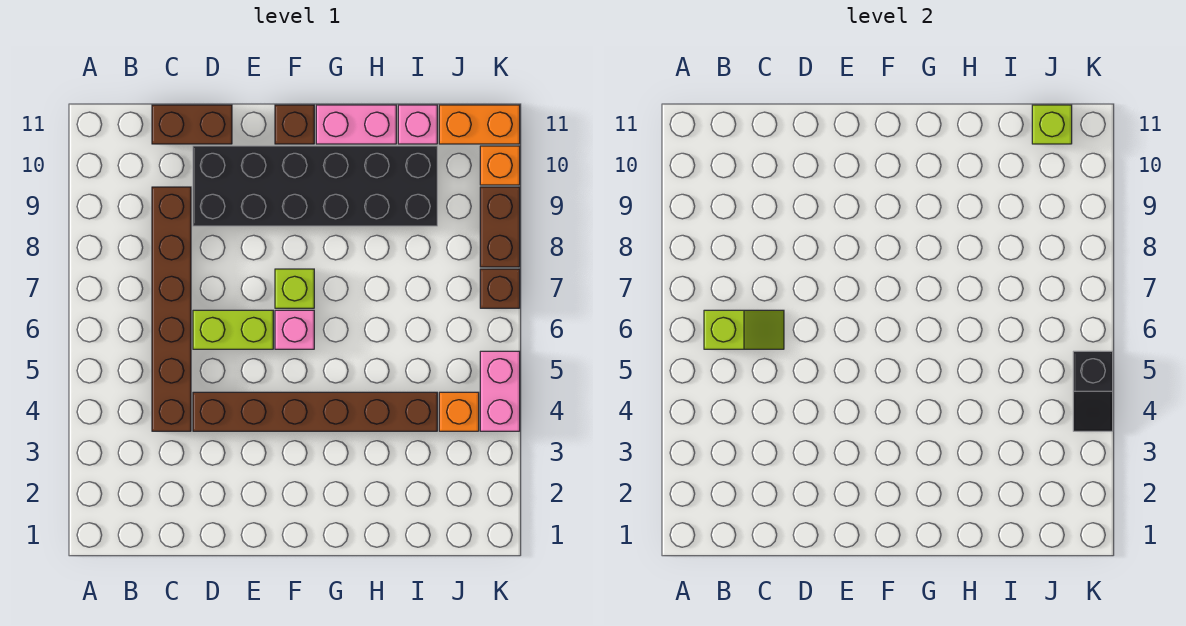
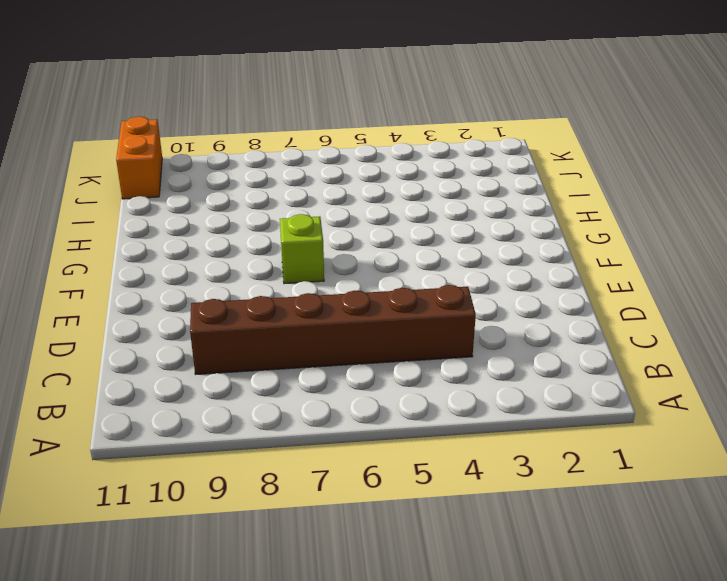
none -> brown 1x2 brick [152,105,232,144]
none -> brown 1x6 brick [193,392,437,431]
none -> lime 1x2 brick [193,310,273,349]

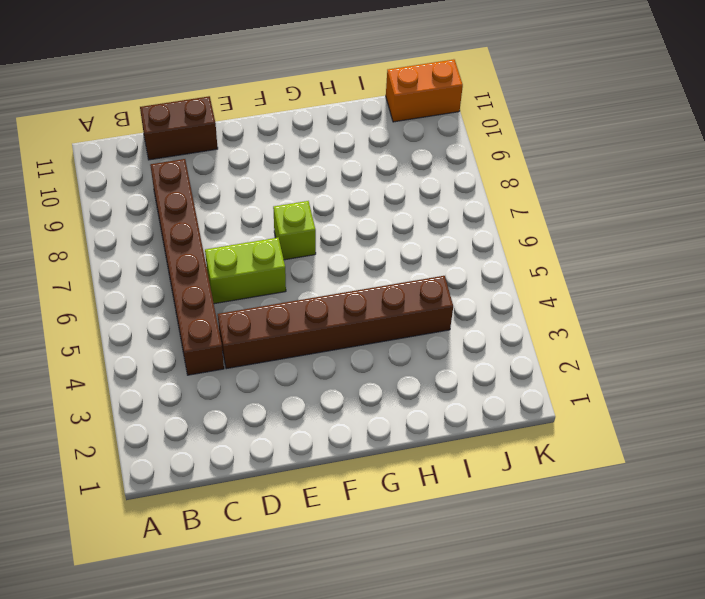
none -> black 2x6 brick [193,146,437,226]
none -> pink 1x1 brick [275,310,314,349]
none -> brown 1x1 brick [275,105,314,144]

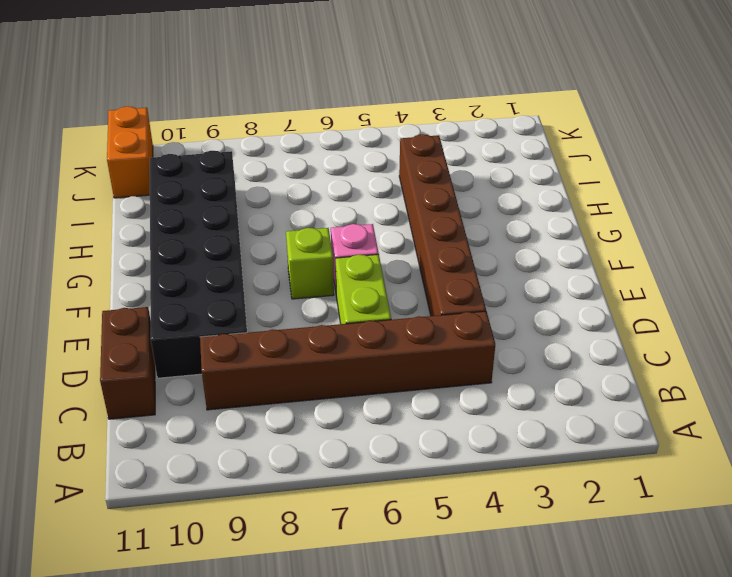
none -> brown 1x1 brick [275,105,314,144]
none -> pink 1x2 brick [316,105,396,144]
none -> pink 1x1 brick [398,105,437,144]

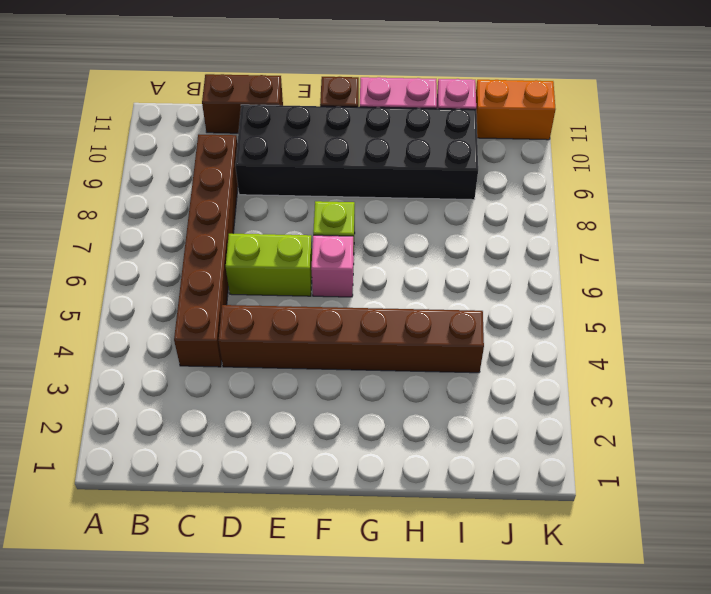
none -> orange 1x1 brick [439,392,479,431]
none -> pink 1x2 brick [480,351,520,431]
none -> brown 1x1 brick [480,269,520,308]

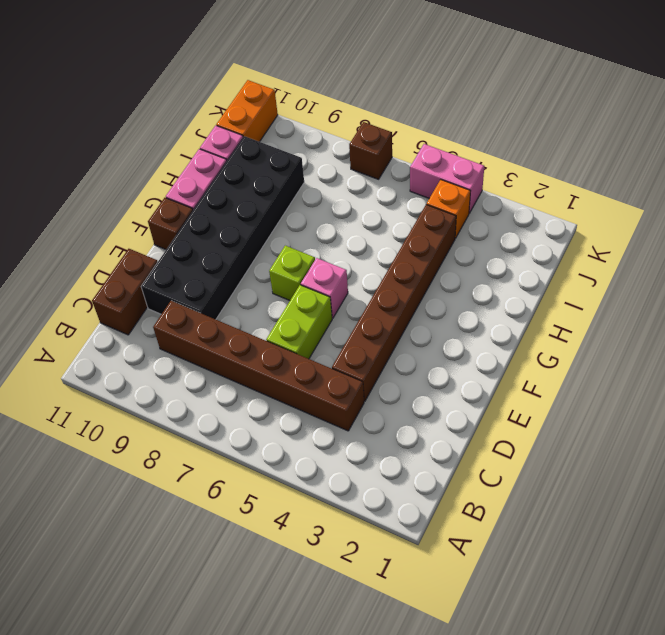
none -> brown 1x2 brick [480,187,520,267]
none -> orange 1x1 brick [480,146,520,185]
none -> lime 1x2 slope [704,310,784,349]

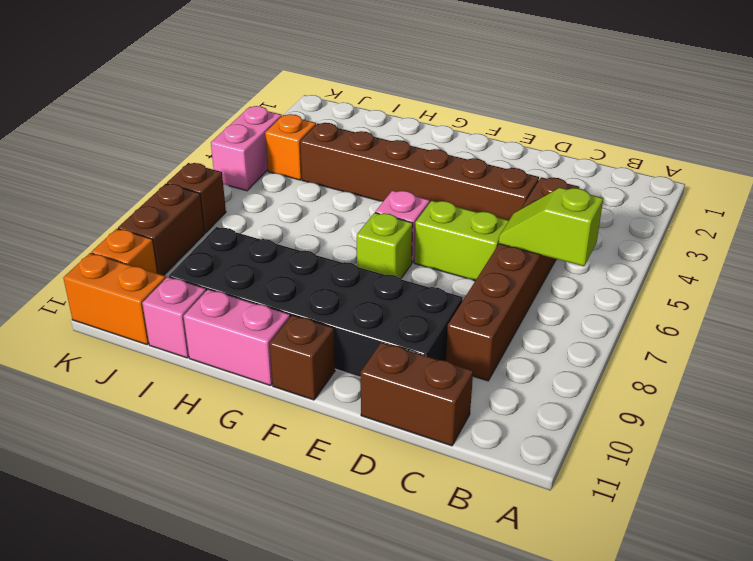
none -> lime 1x1 brick [1032,105,1072,144]
none -> black 1x2 slope [1073,351,1113,431]

